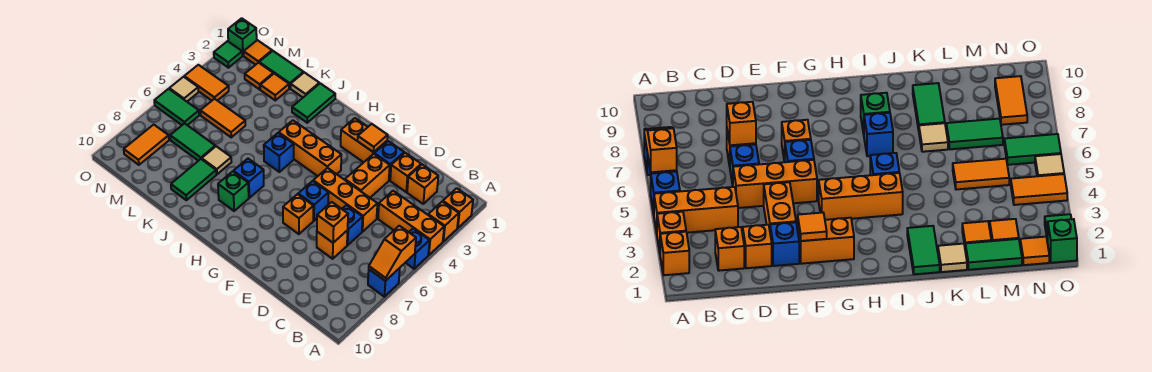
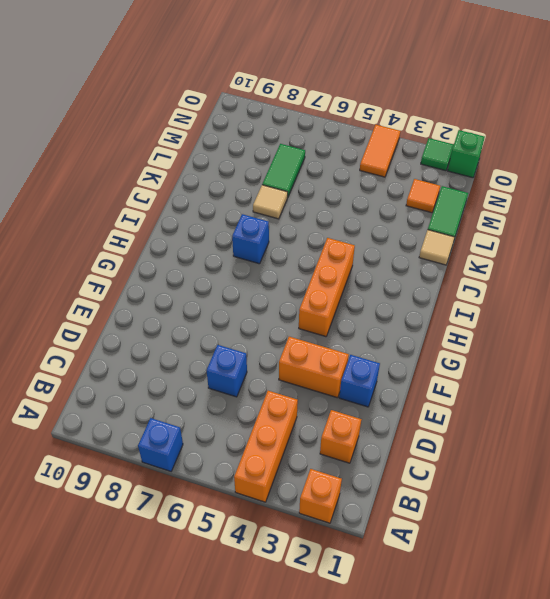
none -> orange 1x1 brick [428,202,459,241]
none -> blue 1x1 brick [405,229,430,269]
none -> orange 1x1 brick [390,153,421,192]
none -> orange 1x3 brick [313,168,377,232]

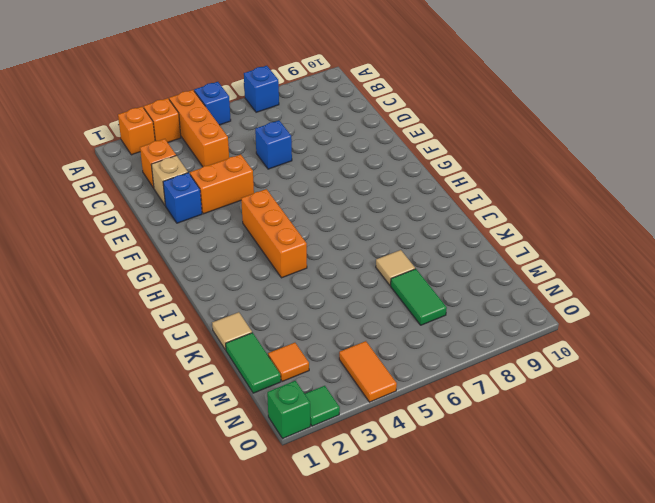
tan 1x1 brick [151,156,188,205] -> orange 1x1 brick [390,153,421,192]
none -> orange 1x3 brick [313,168,377,232]
none -> orange 1x1 brick [317,230,348,259]
none -> orange 1x2 brick [341,118,387,162]
none -> blue 1x1 brick [298,181,329,221]

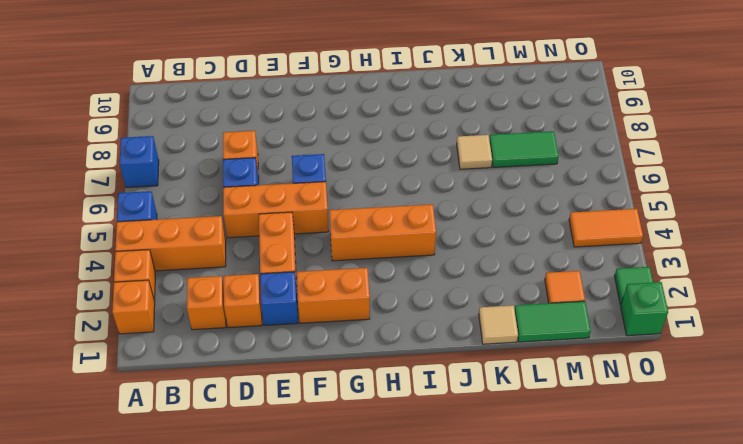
none -> orange 1x1 brick [283,194,313,234]
none -> blue 1x1 brick [264,133,294,172]
none -> blue 1x1 brick [233,159,264,198]
none -> green 1x1 brick [218,171,249,211]

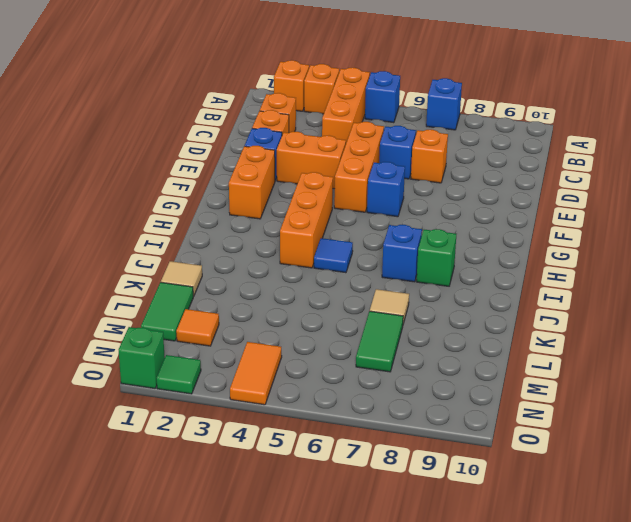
blue 1x1 tile [314,238,353,273] -> blue 1x1 brick [264,133,294,172]
none -> orange 1x1 brick [283,194,313,234]
none -> green 1x2 tile [292,83,335,123]
none -> green 1x2 tile [171,159,216,200]
none -> orange 1x1 tile [260,74,289,100]

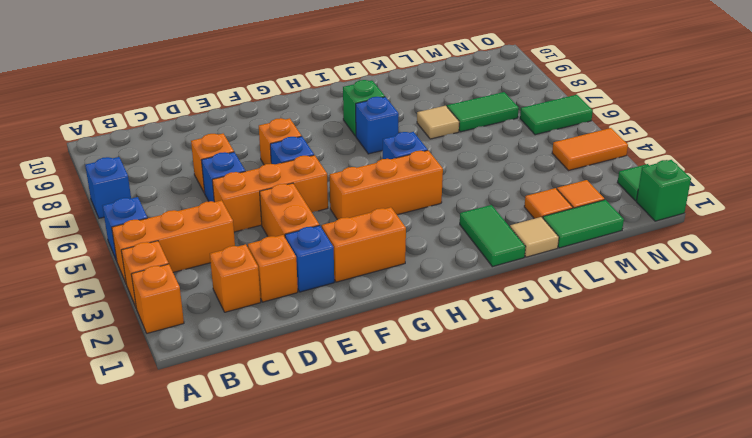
none -> green 1x2 tile [171,159,216,200]
none -> orange 1x2 tile [200,99,245,137]
none -> orange 1x1 tile [244,40,272,65]
none -> orange 1x2 tile [124,125,169,165]

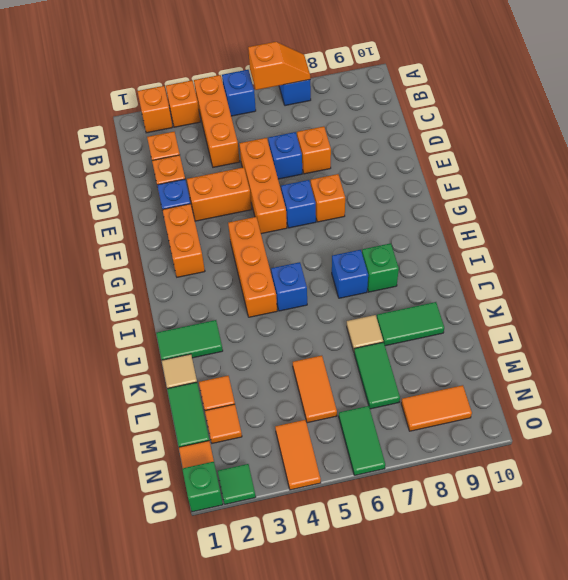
none -> tan 1x1 tile [169,77,198,101]
none -> orange 1x1 brick [317,202,348,243]
none -> orange 1x1 tile [358,124,388,152]

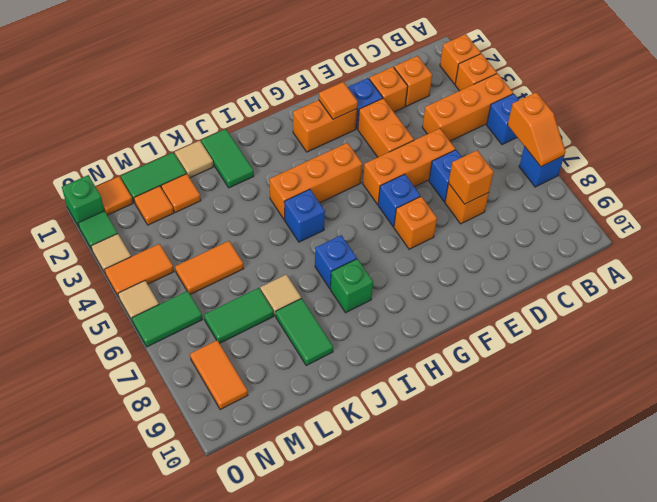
tan 1x1 tile [91,234,131,273] -> none

